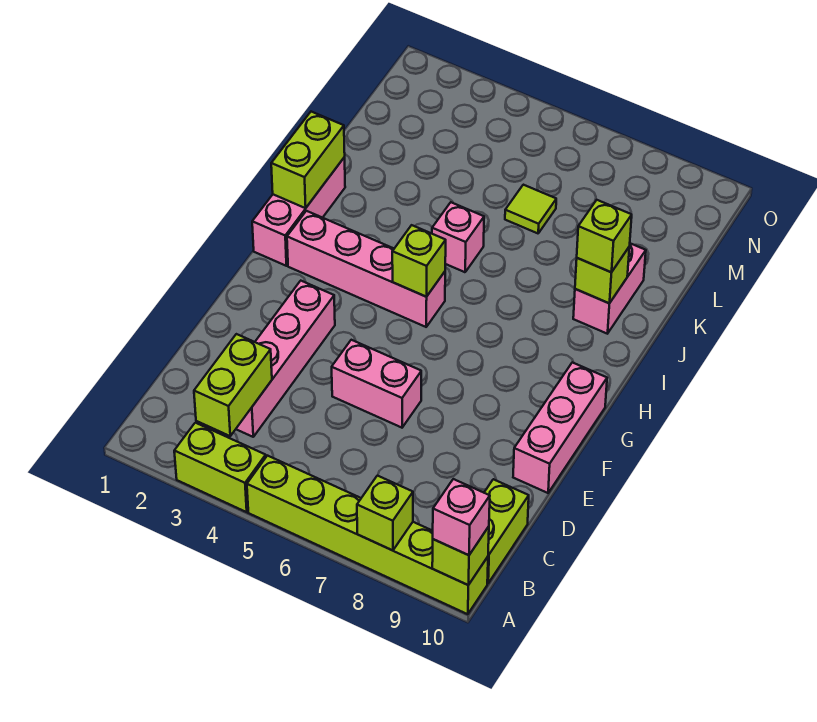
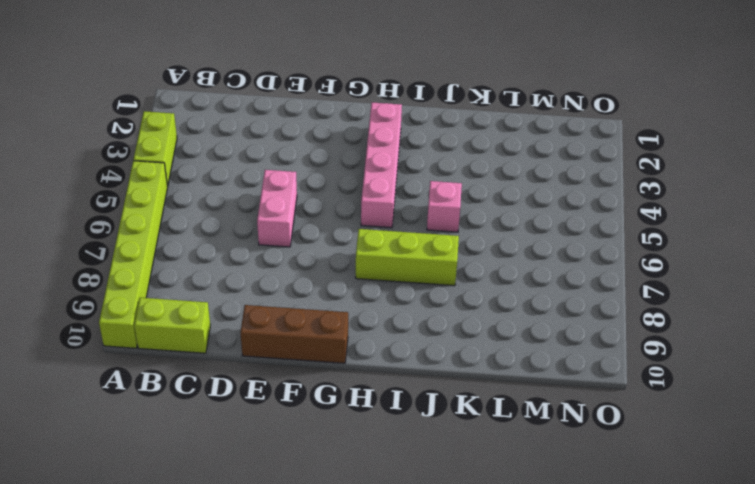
brown 1x3 brick [241,305,348,363] -> pink 1x3 brick [513,362,607,493]
lime 1x3 brick [356,229,459,286] -> none
none -> pink 1x4 brick [236,281,335,437]
none -> pink 1x3 brick [252,157,345,266]
none -> pink 1x2 brick [573,243,646,334]

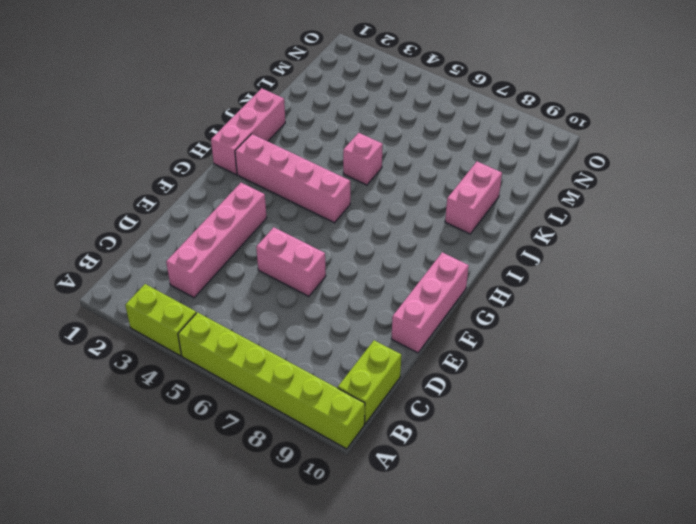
none -> lime 1x1 tile [505,185,556,233]
none -> lime 1x1 brick [357,476,413,550]
none -> lime 1x1 brick [432,527,489,585]

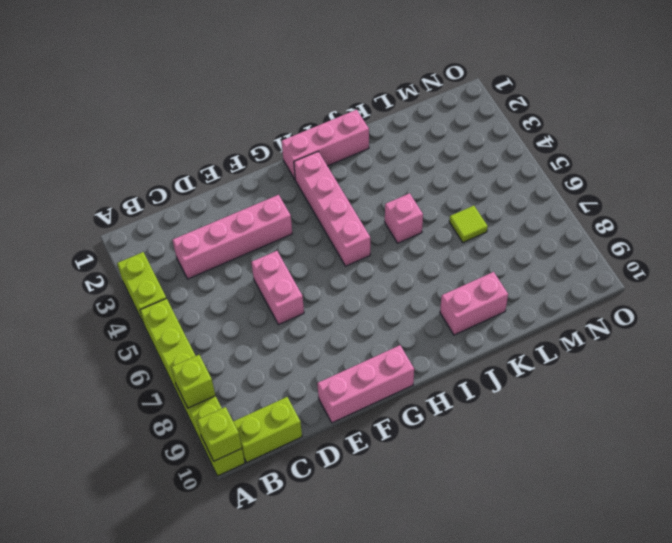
none -> lime 1x2 brick [194,334,272,436]
none -> lime 1x1 brick [392,225,446,297]
none -> lime 1x2 brick [271,112,345,208]

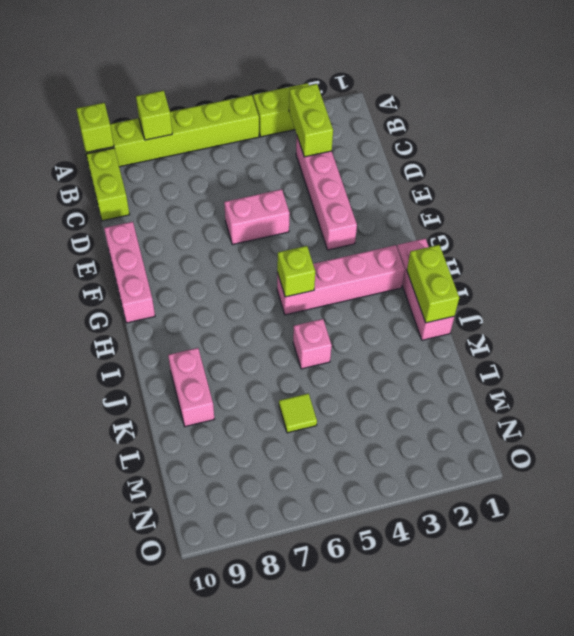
none -> lime 1x1 brick [575,248,629,303]
none -> pink 1x1 brick [433,479,490,555]
none -> lime 1x1 brick [577,200,632,272]

